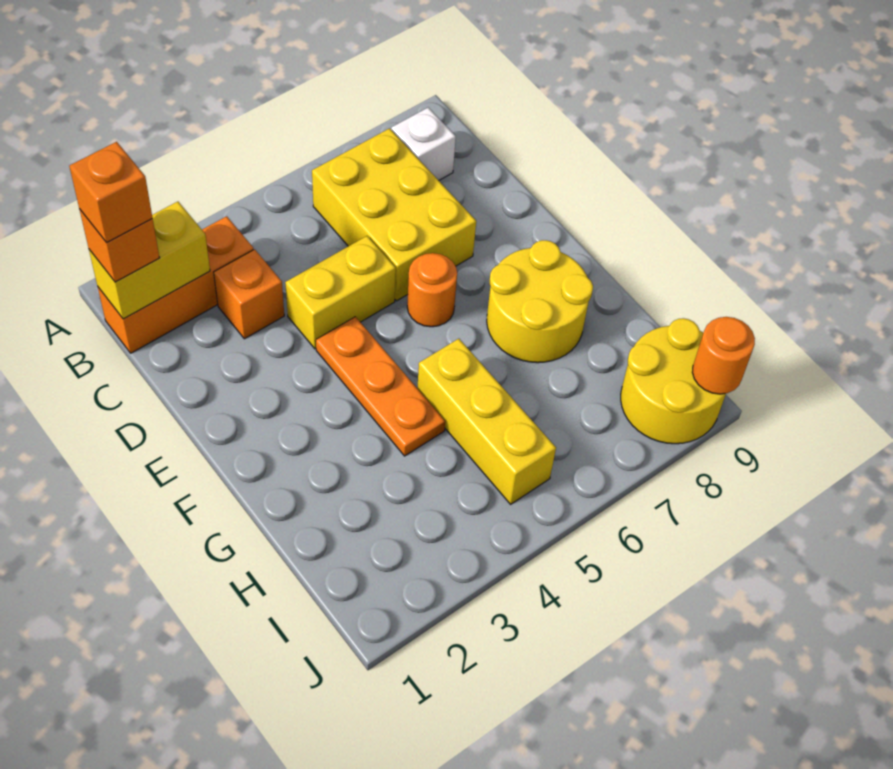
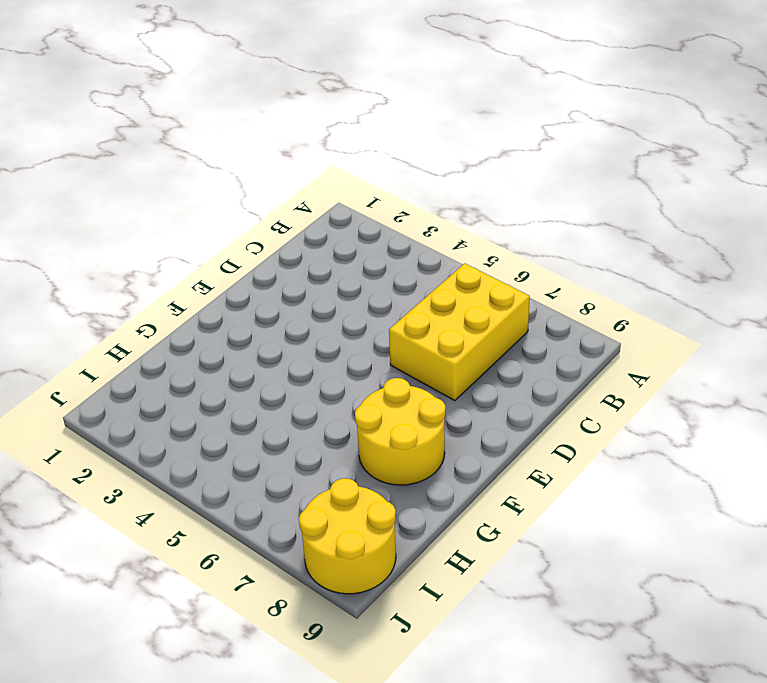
none -> orange 1x3 brick [98,216,254,353]
none -> white 1x1 brick [391,108,456,180]
none -> orange 1x1 brick [214,249,284,339]

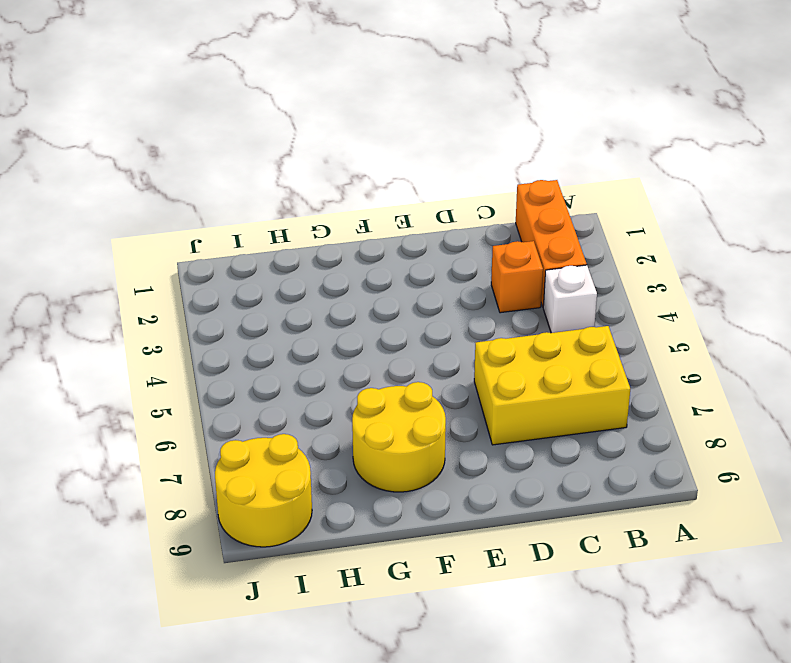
white 1x1 brick [543,265,597,333] -> white 1x1 brick moved to [391,108,456,180]
none -> yellow 1x2 brick [285,236,396,349]
none -> orange 1x3 plate [316,317,445,456]
none -> orange 1x1 round brick [407,253,457,327]

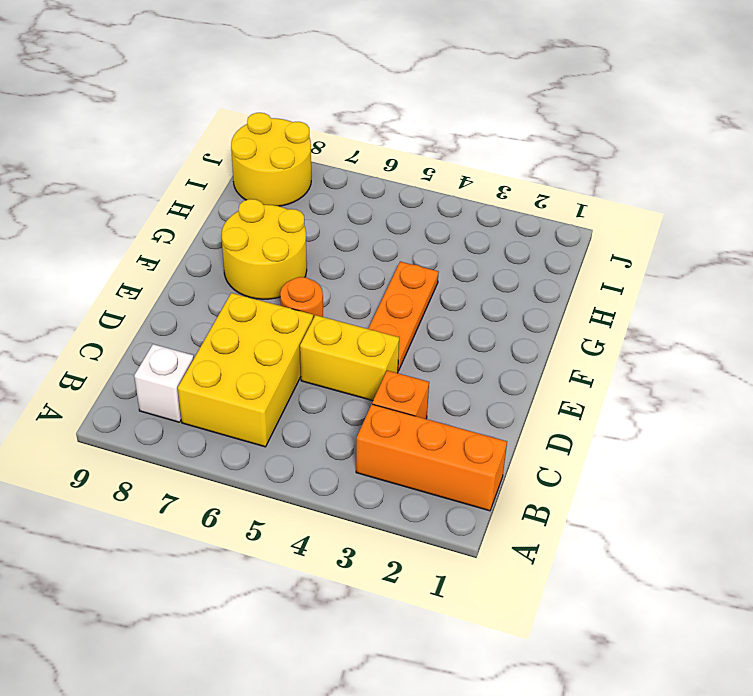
none -> yellow 1x3 brick [417,339,556,504]
none -> yellow 1x2 brick [89,202,210,319]
none -> orange 1x1 round brick [692,317,755,394]

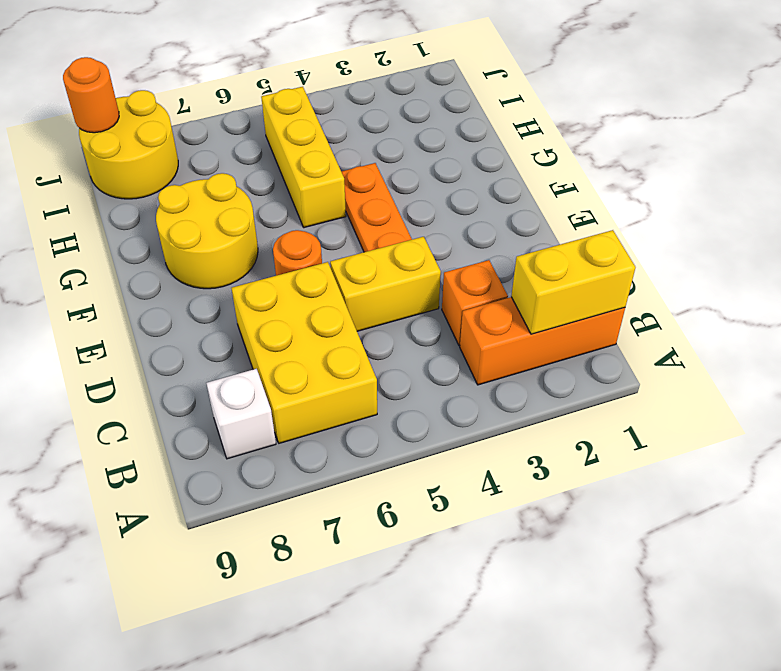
none -> orange 1x1 brick [79,209,159,282]
none -> orange 1x1 brick [69,142,152,243]

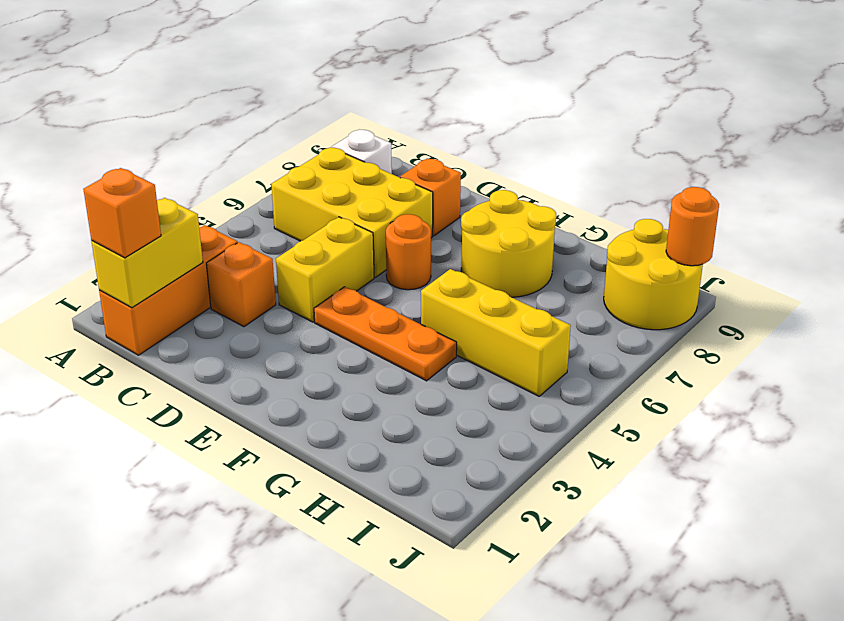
orange 1x1 brick [400,158,461,236] -> orange 1x1 brick moved to [69,142,152,243]

